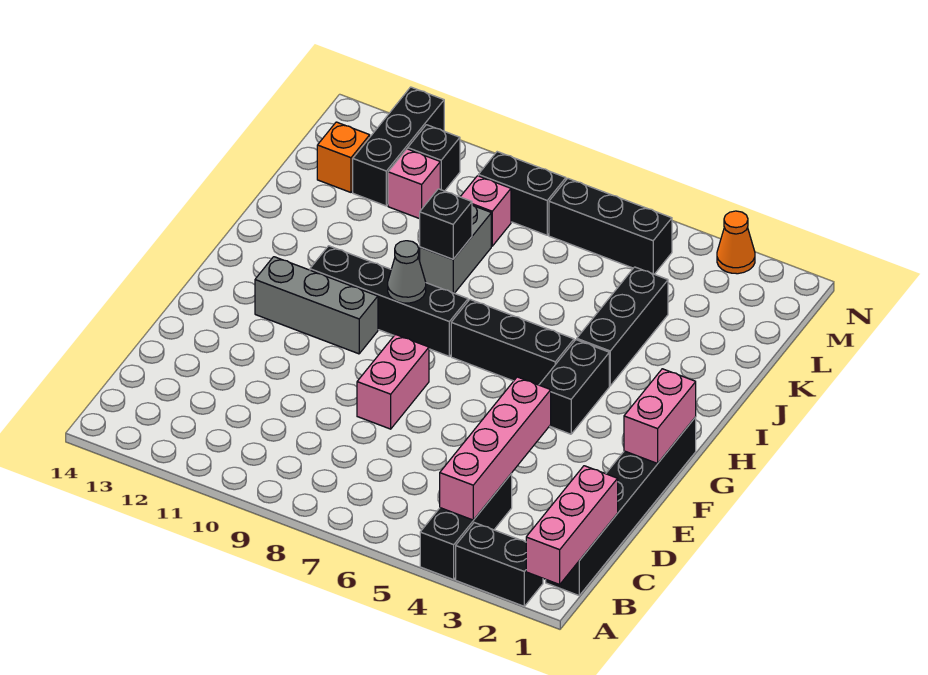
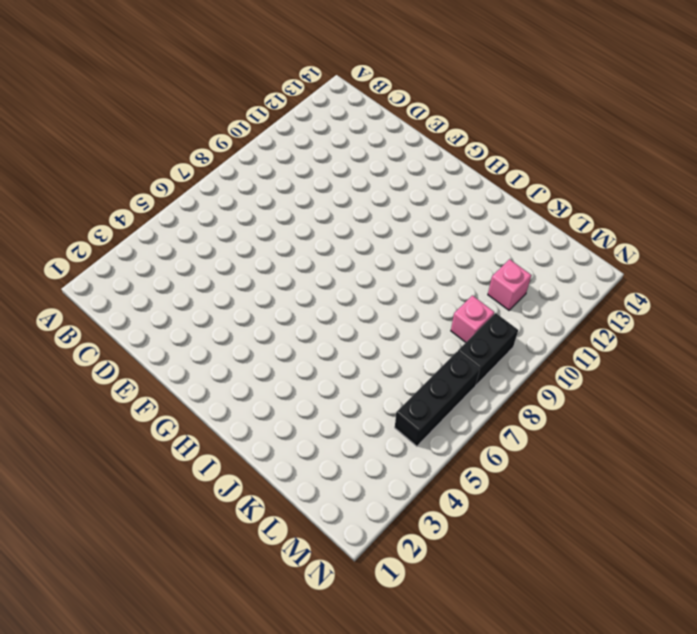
none -> black 1x2 brick [456,523,543,606]
none -> black 1x3 brick [420,474,512,580]
none -> black 1x6 brick [546,417,696,595]

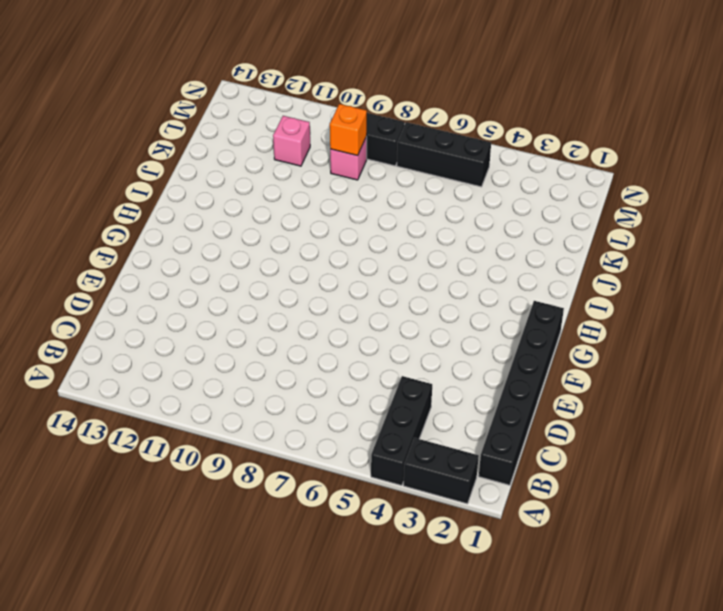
orange 1x1 brick [330,104,367,156] -> orange 1x1 brick moved to [317,122,370,192]
none -> pink 1x2 brick [357,334,429,429]
none -> black 1x2 brick [539,340,609,434]
none -> grey 1x3 brick [255,257,378,354]

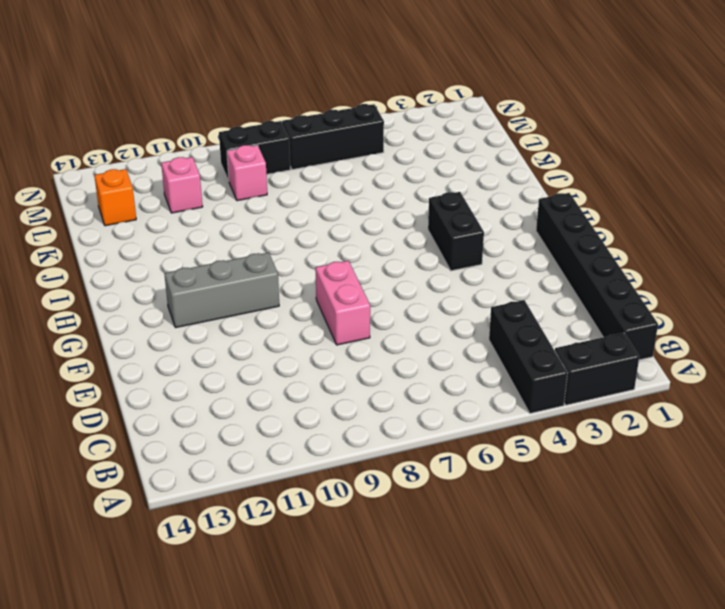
none -> black 1x3 brick [451,300,574,385]
none -> black 1x4 brick [310,246,468,356]
none -> black 1x3 brick [577,267,668,386]

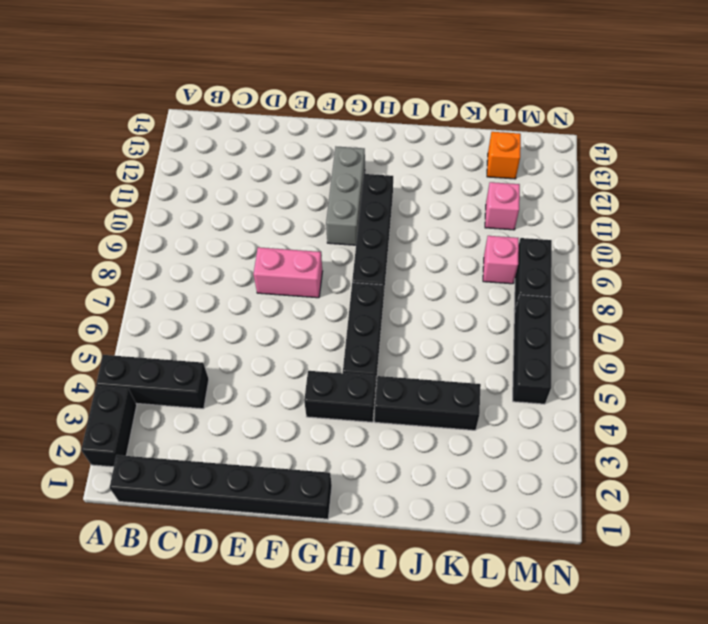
none -> grey 1x2 brick [420,205,491,293]
none -> black 1x3 brick [353,87,444,206]
none -> black 1x1 brick [408,125,460,191]

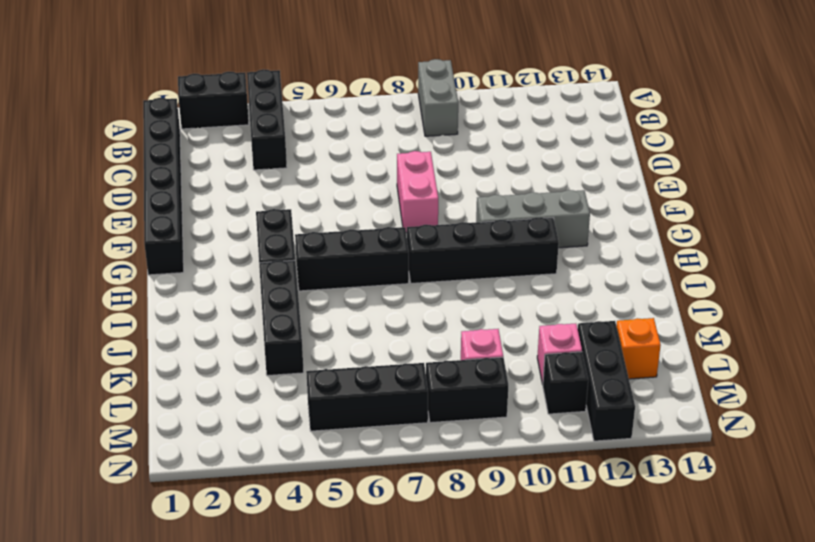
grey 1x2 brick [418,59,458,136] -> grey 1x2 brick moved to [420,205,491,293]
none -> orange 1x1 cone [717,211,755,274]
none -> pink 1x3 brick [526,466,618,584]
none -> pink 1x4 brick [440,377,551,520]

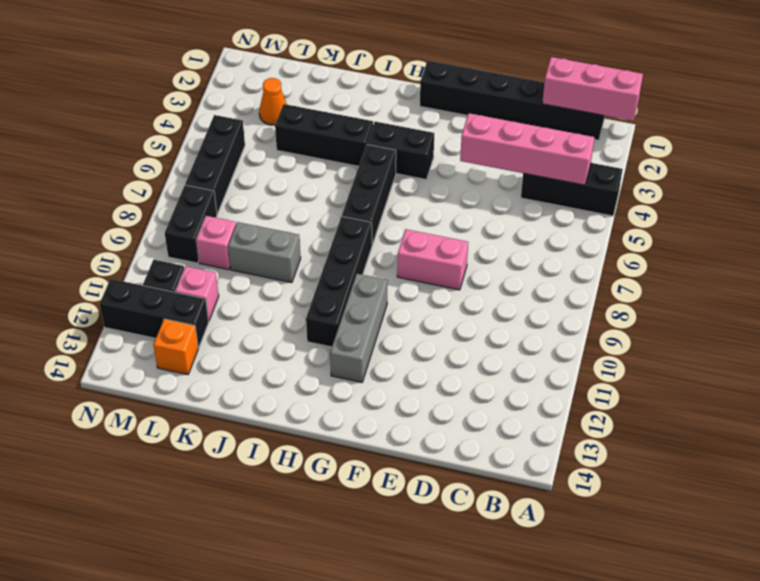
orange 1x1 cone [259,78,287,125] -> orange 1x1 cone moved to [717,211,755,274]
none -> black 1x2 brick [456,523,543,606]
none -> pink 1x2 brick [624,369,696,463]
none -> grey 1x1 cone [388,241,426,303]

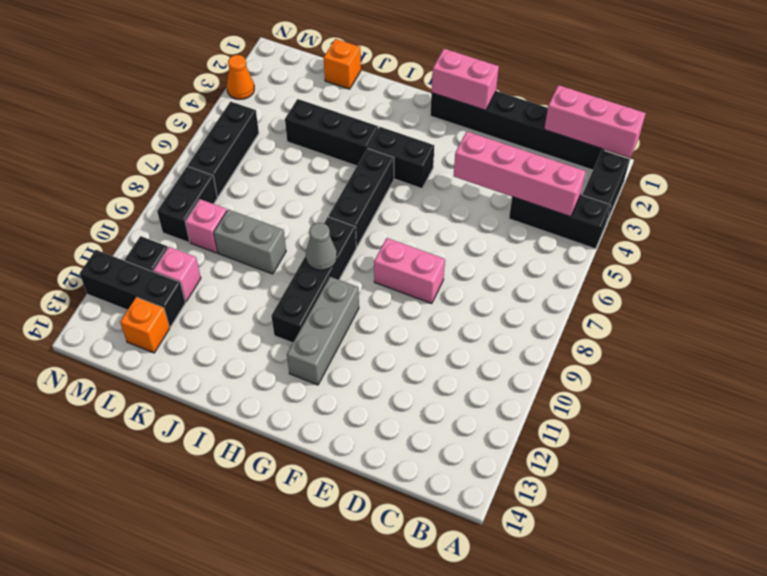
orange 1x1 brick [324,39,361,89] -> none
none -> black 1x1 brick [420,189,472,259]

